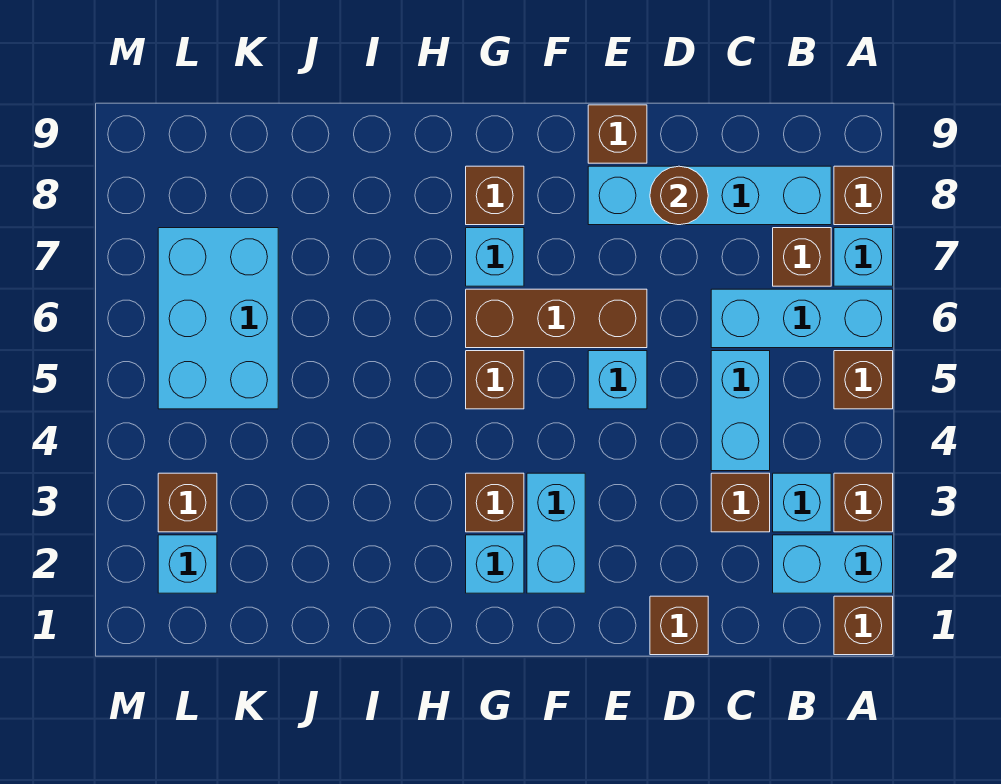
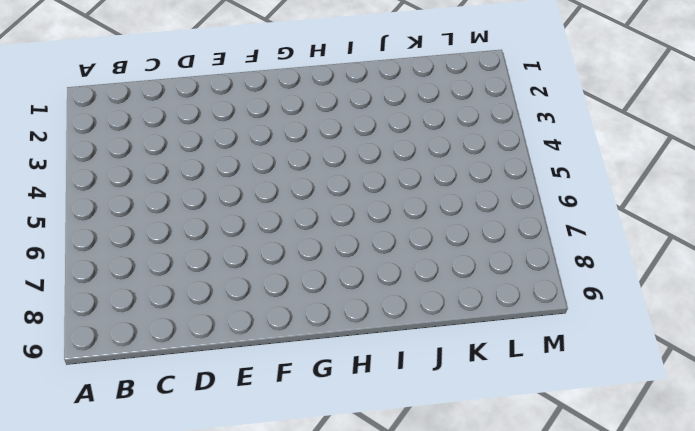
none -> brown 1x1 brick [834,596,893,655]
none -> cyan 1x2 brick [773,535,893,593]
none -> brown 1x1 brick [834,473,893,532]

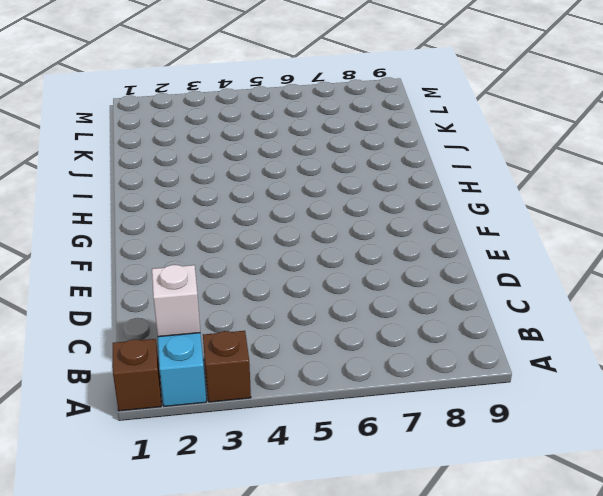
white 1x1 brick [152,265,200,337] -> none
none -> brown 1x1 brick [834,351,893,409]
none -> cyan 1x3 brick [711,289,893,348]
none -> cyan 1x1 brick [834,228,893,286]

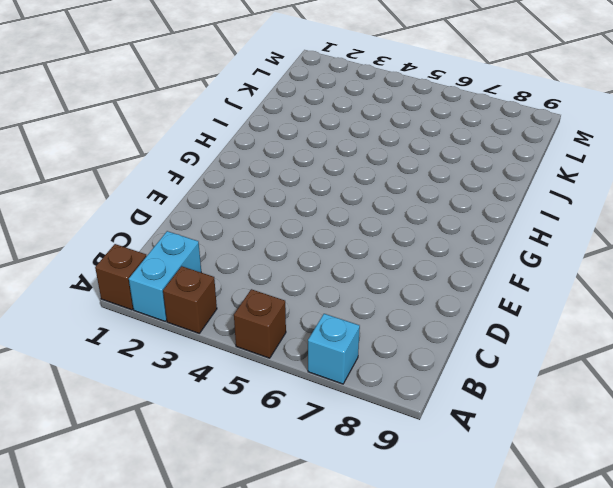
none -> cyan 1x3 brick [711,289,893,348]
none -> brown 1x1 brick [834,166,893,225]
none -> cyan 1x1 brick [773,473,831,532]

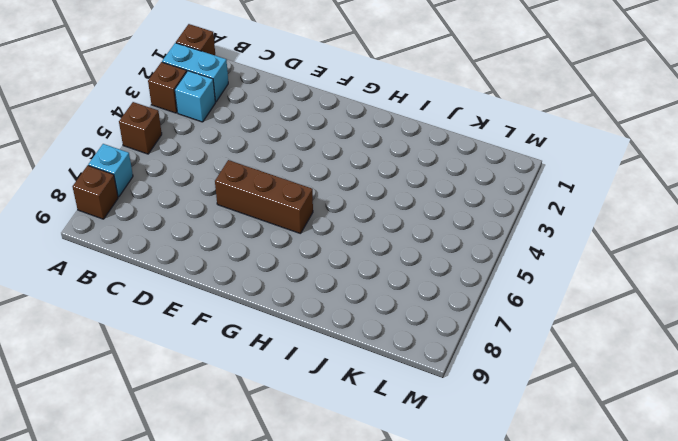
none -> cyan 1x3 brick [711,289,893,348]
none -> brown 1x1 brick [773,228,831,286]
none -> cyan 1x4 brick [588,166,831,225]

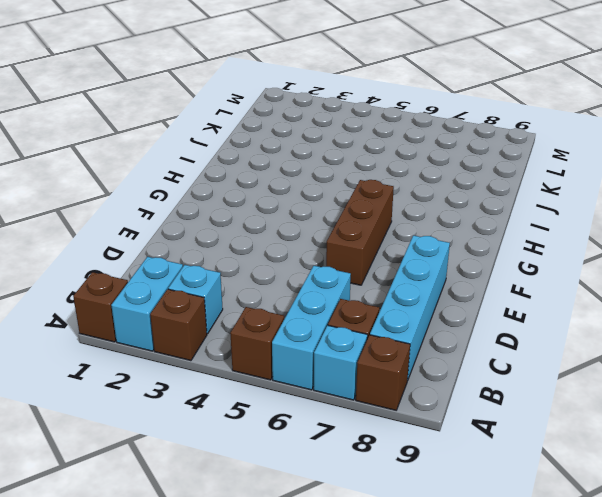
none -> brown 1x1 brick [711,473,770,532]
none -> cyan 1x2 brick [711,351,770,471]
none -> brown 1x1 brick [650,596,708,655]

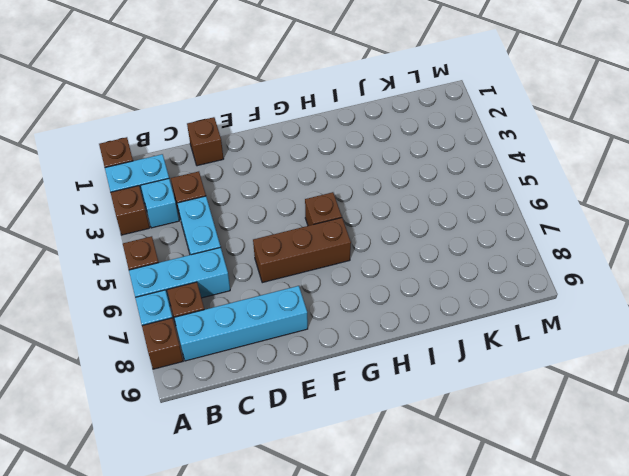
none -> cyan 1x1 brick [588,351,647,409]
none -> brown 1x1 brick [588,105,647,163]
none -> cyan 1x2 brick [527,473,585,593]

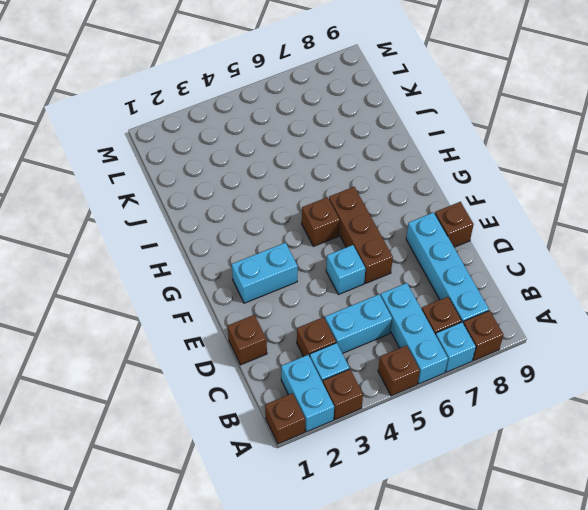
none -> cyan 1x1 brick [466,535,524,593]
none -> brown 1x1 brick [466,473,524,532]
none -> cyan 1x1 brick [466,228,524,286]

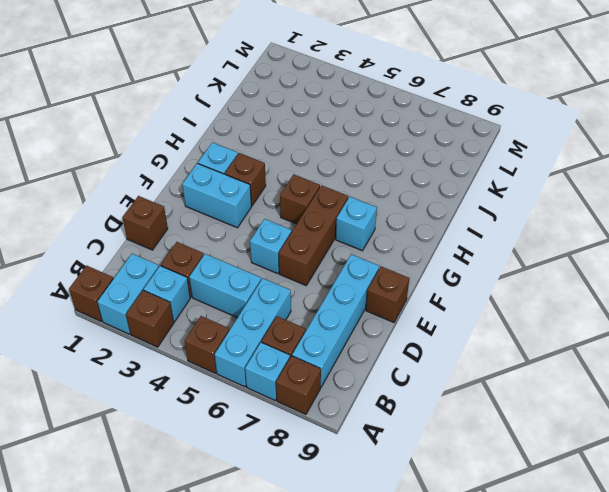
none -> brown 1x1 brick [466,166,524,225]
none -> cyan 2x3 brick [158,228,278,409]
none -> cyan 1x1 brick [158,535,217,593]

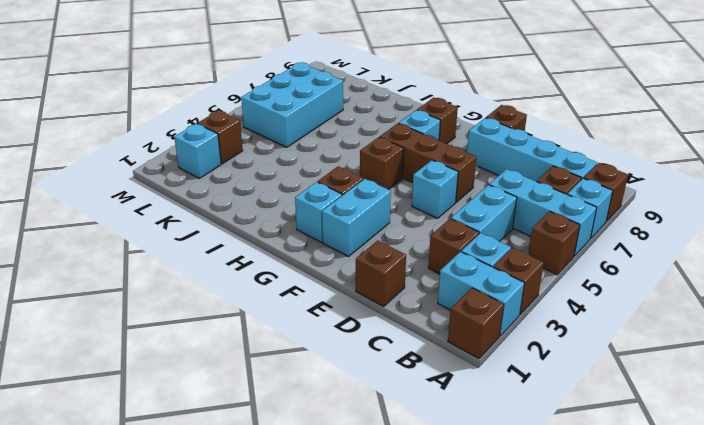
none -> brown 1x1 round brick [650,166,708,225]

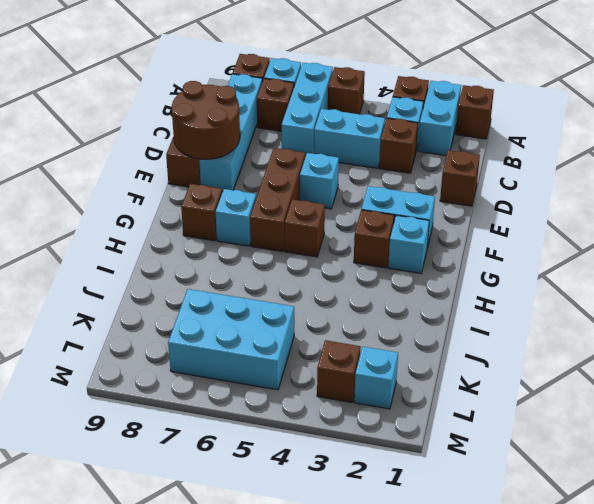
brown 2x2 round brick [172,81,240,159] -> brown 1x1 round brick [650,166,708,225]

